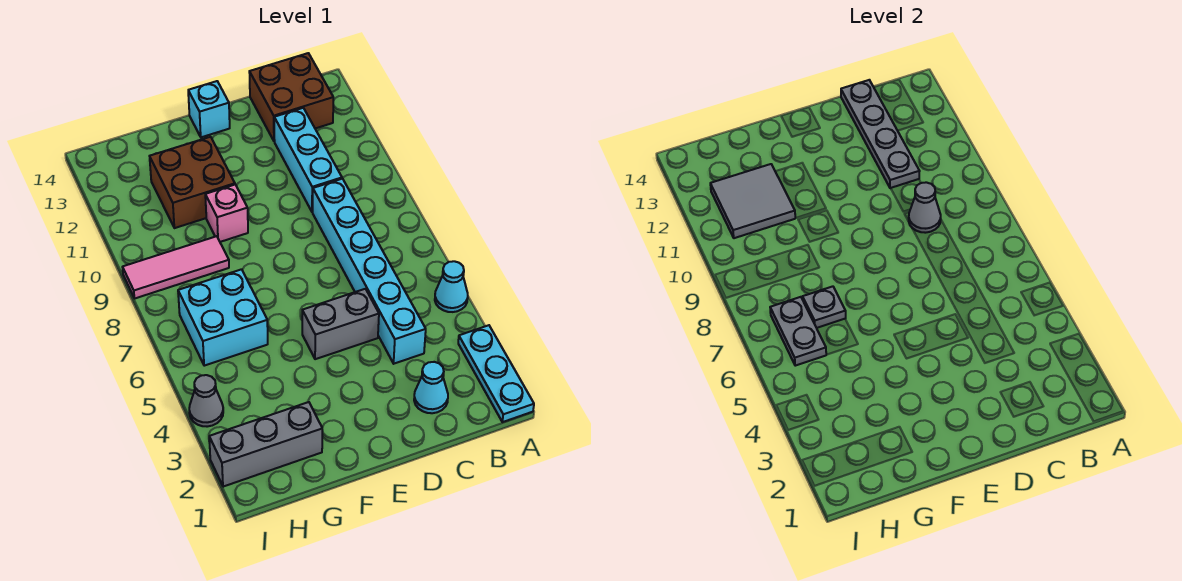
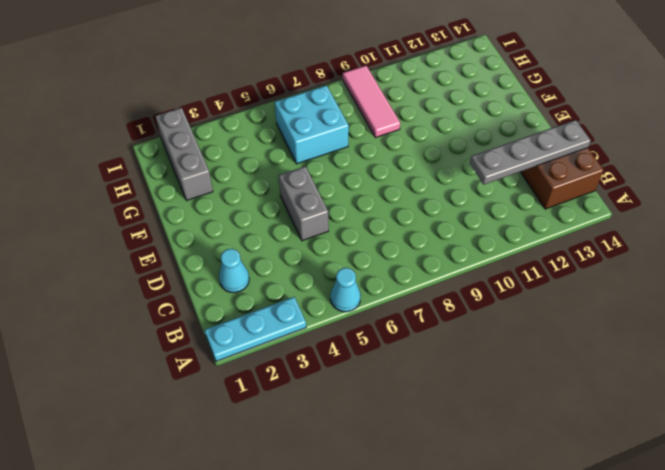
none -> cyan 1x6 brick [313,179,426,364]
none -> cyan 1x3 brick [274,108,342,212]
none -> cyan 1x1 brick [188,81,230,137]

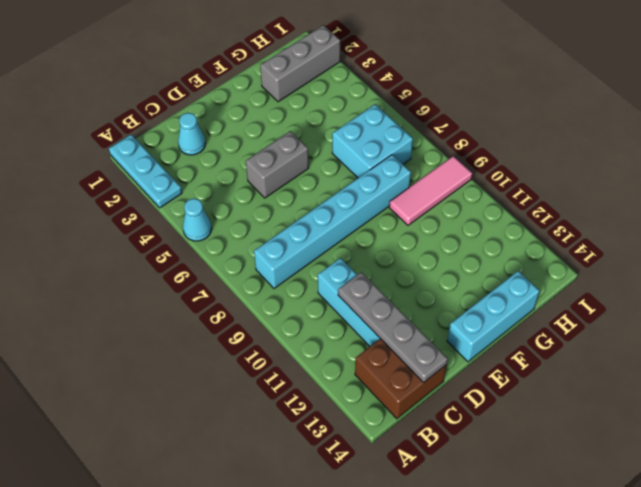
cyan 1x6 brick [254,155,411,288] -> cyan 1x6 brick turned to [313,179,426,364]
cyan 1x3 brick [447,271,540,362] -> cyan 1x1 brick [188,81,230,137]
none -> pink 1x1 brick [205,185,248,242]
none -> brown 2x2 brick [150,137,235,228]
none -> grey 1x1 cone [189,375,223,427]

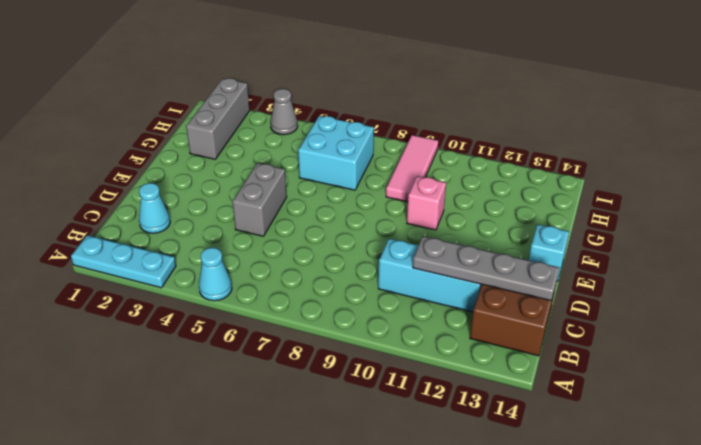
none -> cyan 1x6 brick [313,179,426,364]
none -> brown 2x2 brick [150,137,235,228]
none -> grey 1x1 cone [909,182,941,233]

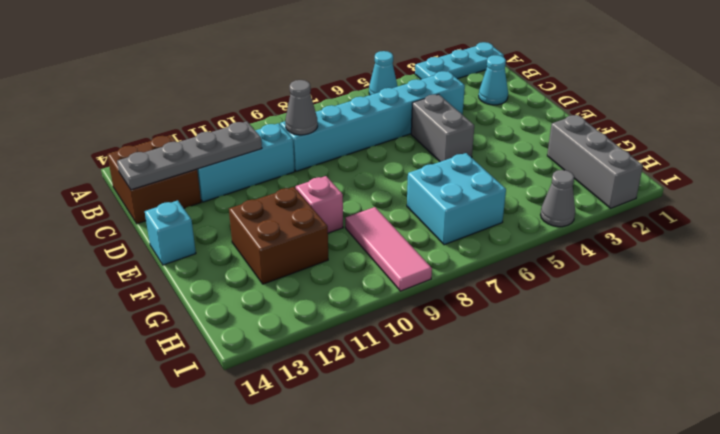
none -> grey 1x1 plate [803,286,846,328]
none -> grey 2x2 tile [710,164,795,238]
none -> grey 1x2 plate [770,297,826,366]

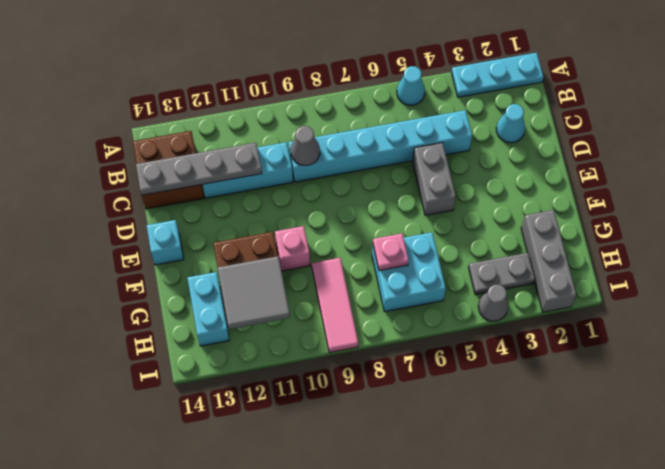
pink 1x1 plate [373,234,409,271] -> grey 1x1 plate [803,286,846,328]
cyan 1x2 brick [187,272,229,346] -> none
grey 1x2 plate [469,253,535,295] -> grey 1x2 plate moved to [770,297,826,366]

